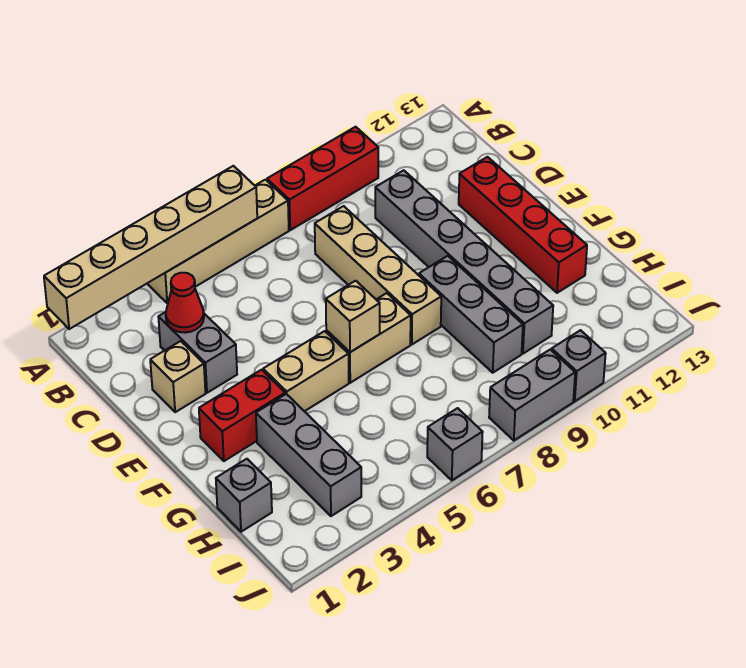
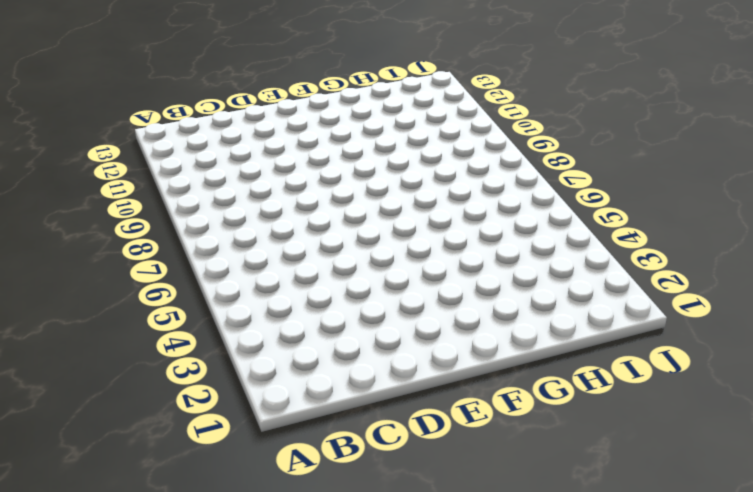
none -> tan 1x4 brick [147,180,289,303]
none -> red 1x3 brick [267,127,378,230]
none -> grey 1x2 brick [158,312,237,393]

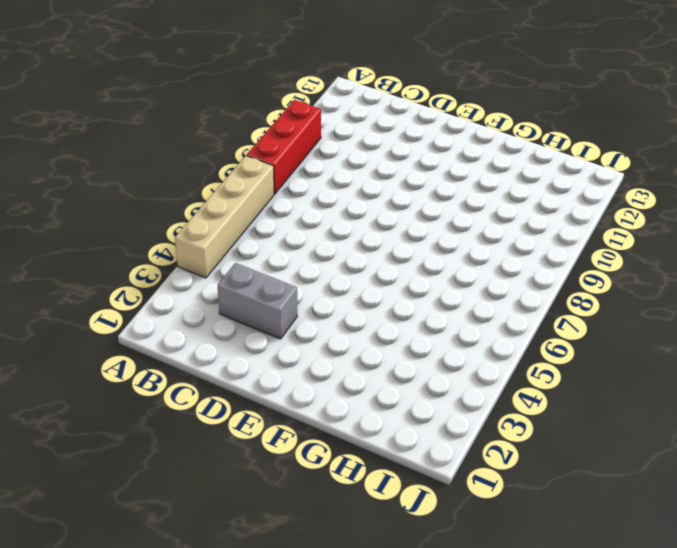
none -> tan 1x4 brick [315,206,441,344]
none -> grey 1x6 brick [375,170,553,354]
none -> tan 1x1 brick [150,341,206,412]

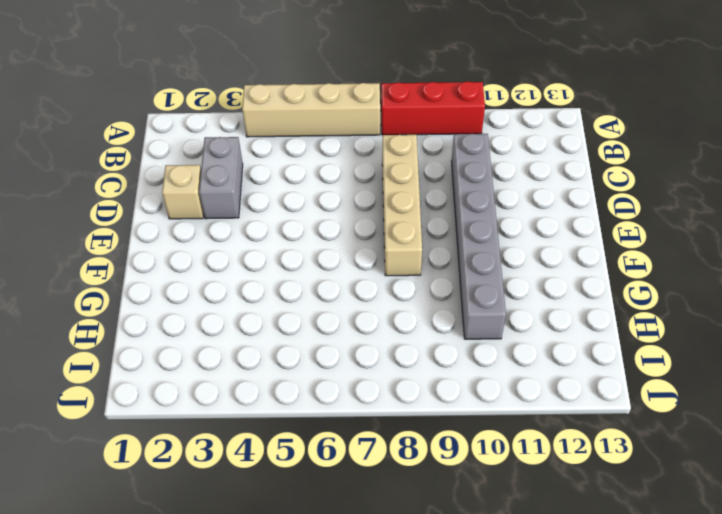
none -> red 1x4 brick [459,157,587,293]
none -> red 1x2 brick [199,370,285,461]
none -> tan 1x2 brick [263,331,349,411]

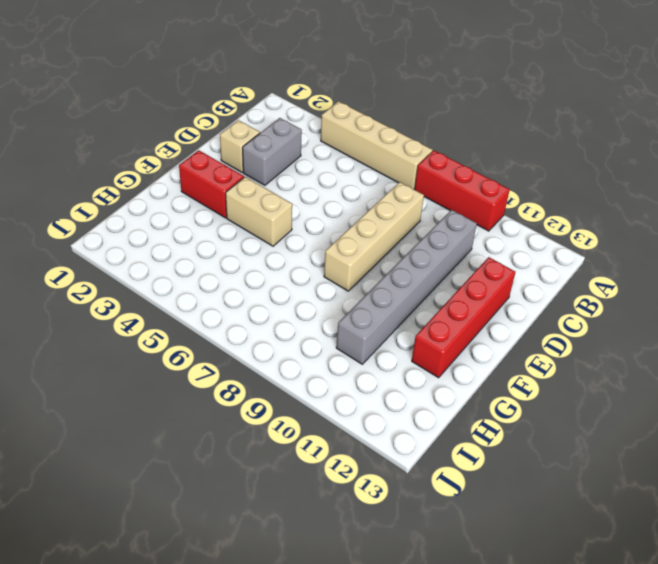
none -> tan 1x2 brick [326,293,411,383]
none -> grey 1x3 brick [419,256,523,373]
none -> grey 1x3 brick [256,394,361,516]

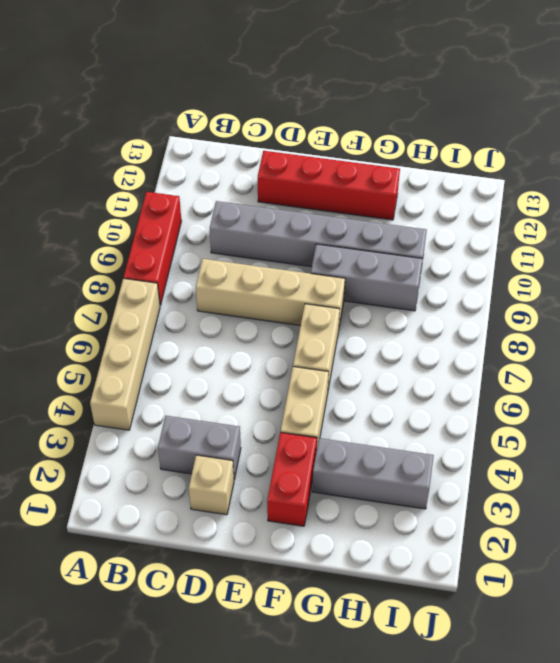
none -> grey 1x1 brick [216,459,272,532]
none -> grey 1x1 brick [427,408,483,480]
none -> grey 1x2 brick [489,350,575,440]

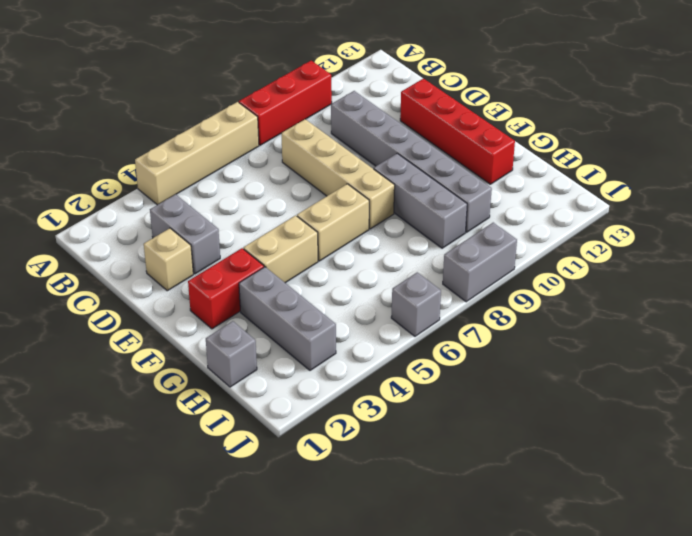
none -> grey 1x1 brick [552,330,606,401]
none -> tan 1x6 brick [44,166,257,329]
none -> red 1x1 cone [166,273,204,333]

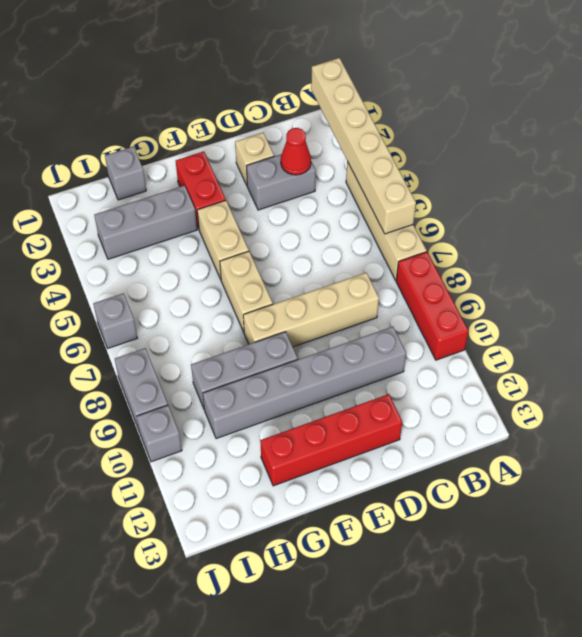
none -> tan 1x1 brick [326,281,380,352]

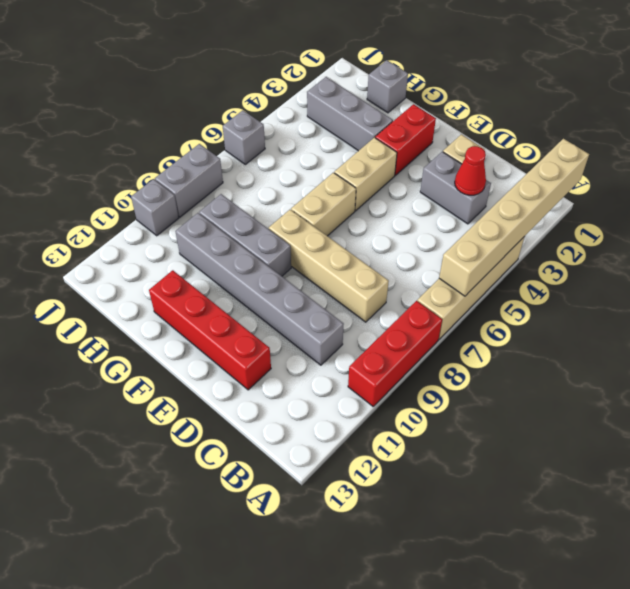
none -> tan 1x1 brick [326,281,380,352]

